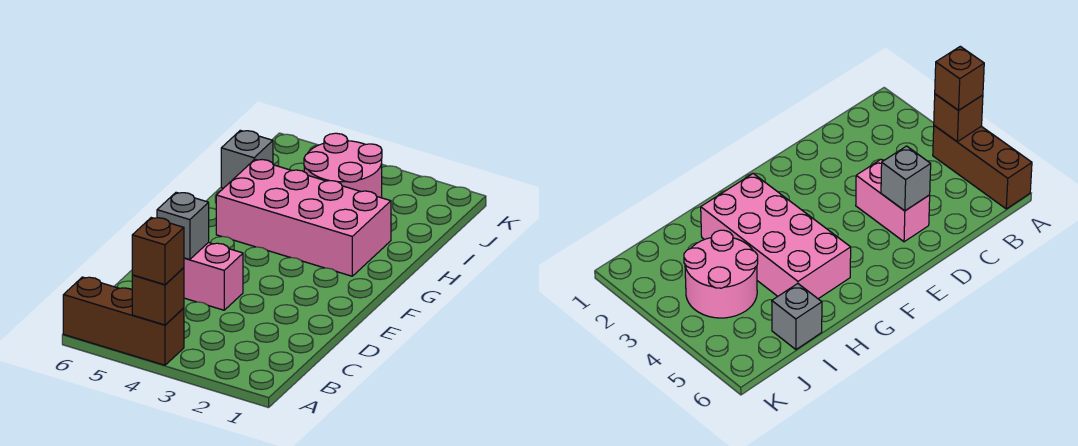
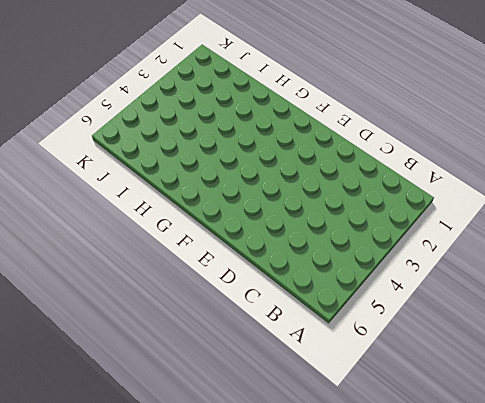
none -> brown 1x3 brick [63,277,184,365]
none -> pink 1x2 brick [184,243,243,310]

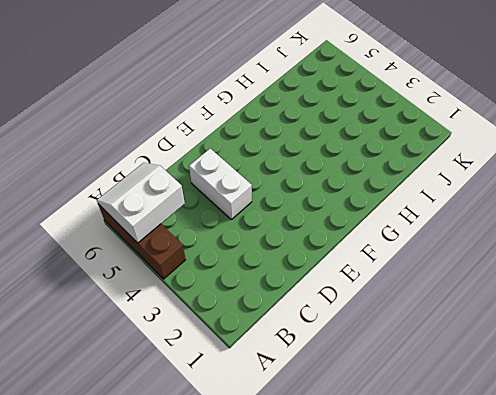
white 2x2 slope [97,163,185,243] -> none
white 1x2 brick [189,149,252,219] -> pink 1x2 brick [184,243,243,310]
none -> pink 2x4 brick [216,159,391,276]
none -> pink 2x2 round brick [304,133,382,198]

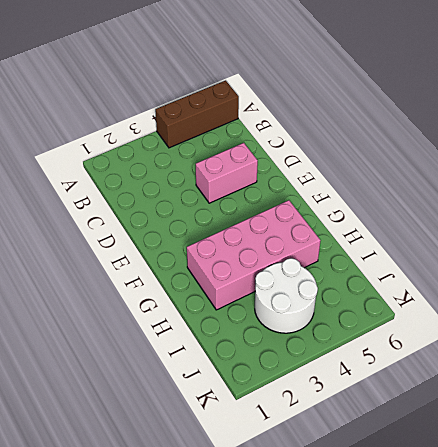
white 2x2 round brick [255,258,318,333] -> pink 2x2 round brick [304,133,382,198]
none -> grey 1x1 brick [221,130,273,188]
none -> brown 1x1 brick [132,268,184,325]

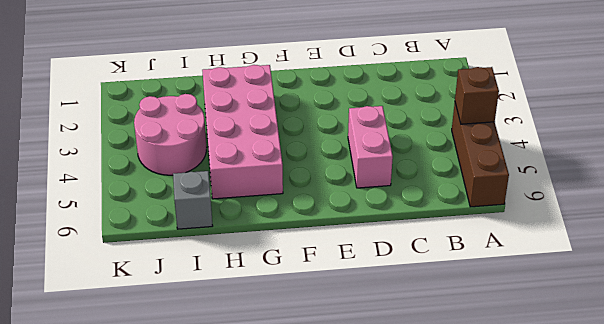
none -> grey 1x1 brick [157,192,209,259]
none -> brown 1x1 brick [132,218,184,285]

